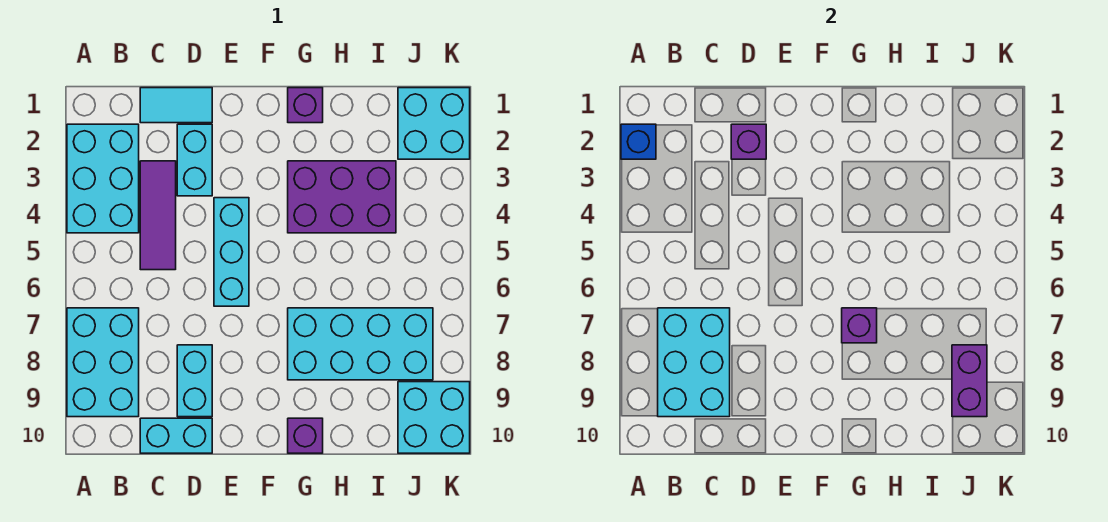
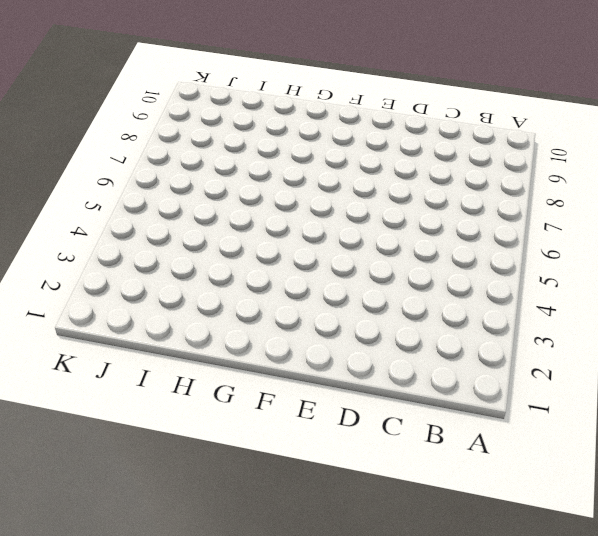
none -> cyan 2x3 brick [67,124,139,233]
none -> cyan 2x3 brick [67,308,139,417]
none -> cyan 1x2 tile [140,88,212,123]

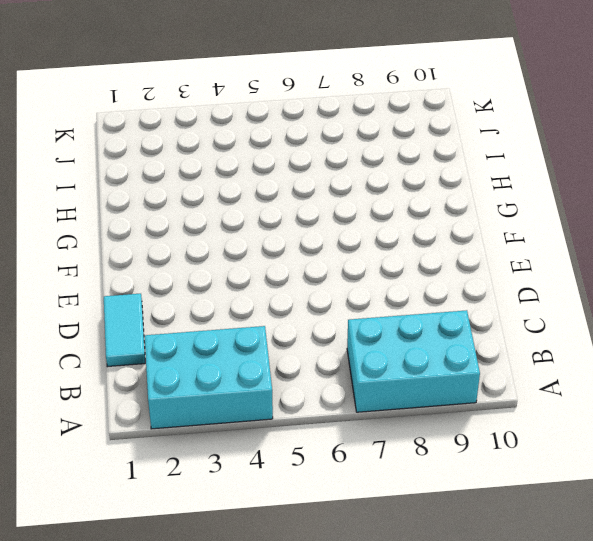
none -> purple 1x3 tile [140,161,176,270]
none -> cyan 1x2 brick [140,418,212,453]
none -> cyan 1x2 brick [177,124,212,196]

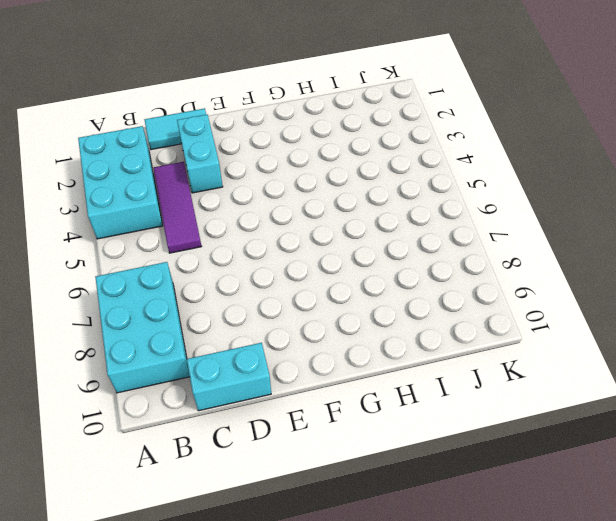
none -> cyan 1x2 brick [177,345,212,417]
none -> cyan 1x3 brick [214,198,249,306]
none -> purple 1x1 brick [288,88,323,123]

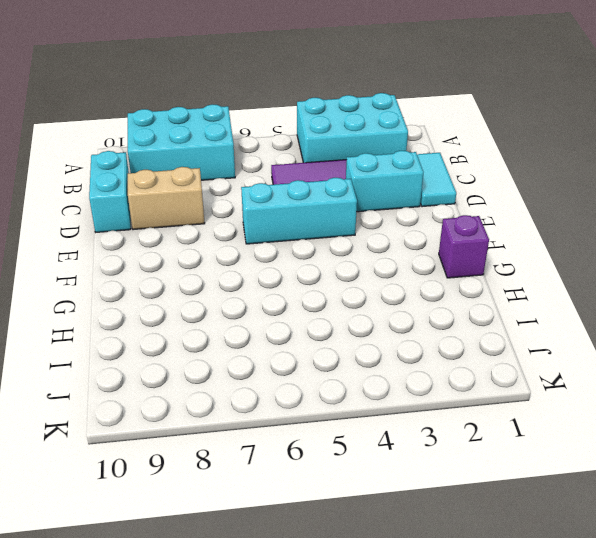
tan 1x2 brick [128,167,205,230] -> cyan 1x2 brick [177,345,212,417]
none -> purple 2x3 brick [288,161,396,233]
none -> cyan 2x4 brick [288,308,433,380]
none -> purple 1x1 brick [288,418,323,453]

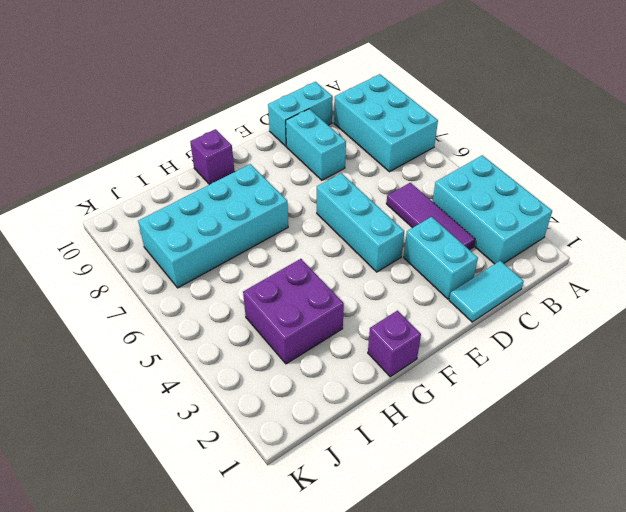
purple 2x2 brick [243,259,344,364] -> purple 2x3 brick [288,161,396,233]
none -> cyan 2x2 brick [398,88,470,159]
none -> cyan 2x2 brick [398,382,470,453]
none -> blue 1x1 brick [621,124,656,159]

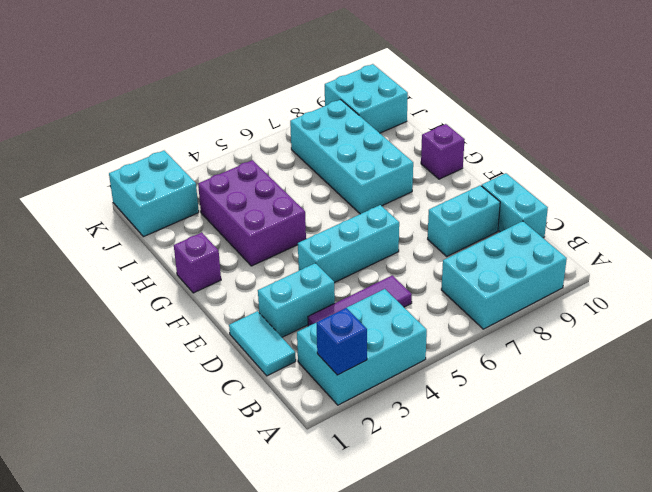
none -> cyan 2x3 brick [658,308,730,417]
none -> purple 1x1 brick [731,124,766,159]
none -> purple 1x1 brick [842,308,877,343]

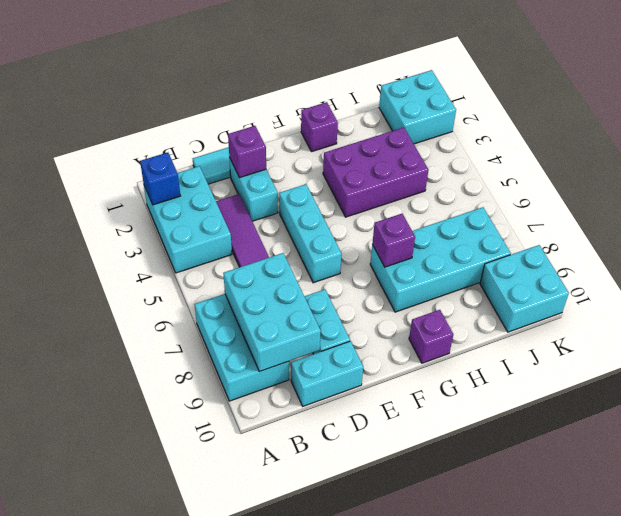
none -> purple 1x2 brick [952,345,987,417]

